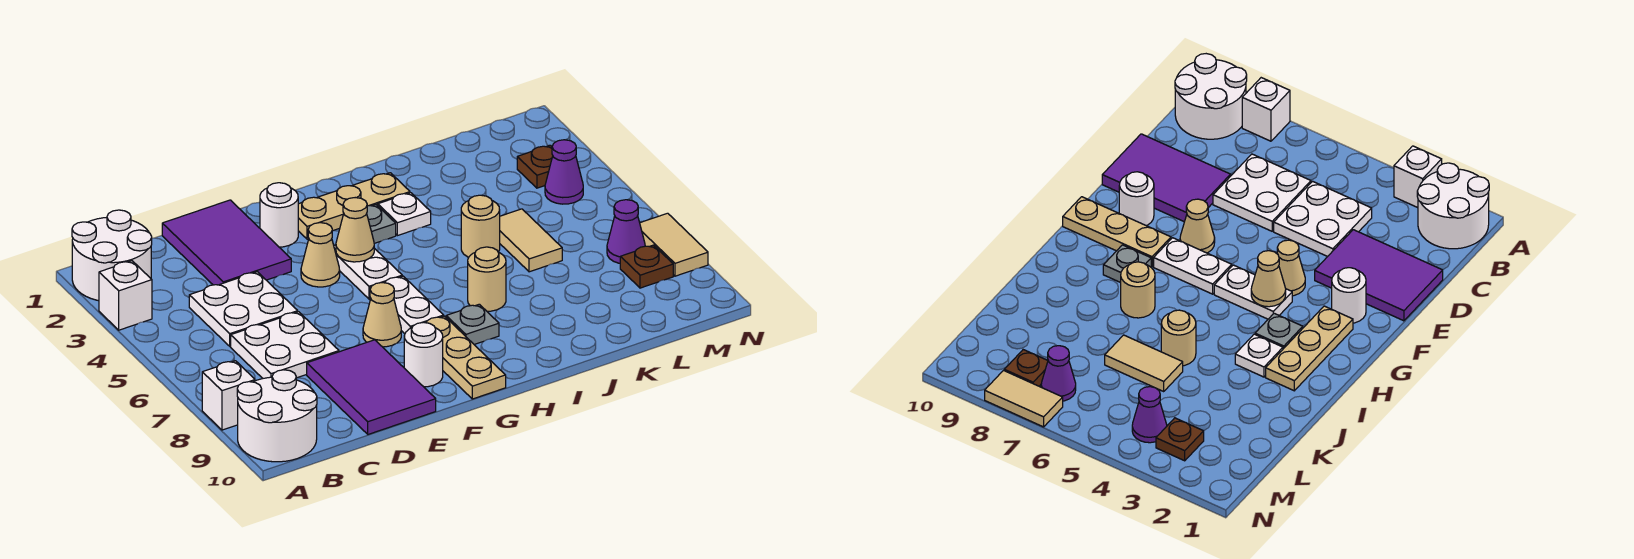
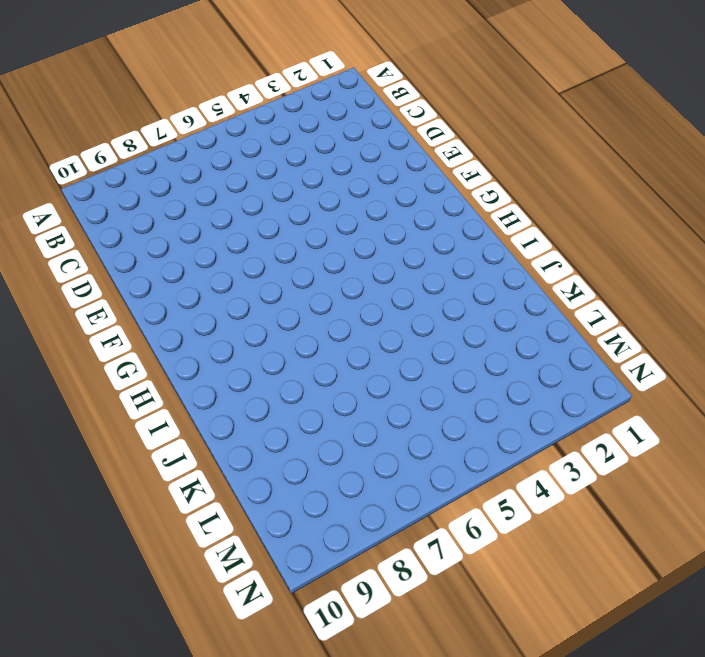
none -> white 2x2 round brick [72,210,152,301]
none -> white 1x1 brick [99,261,152,330]
none -> white 1x1 brick [202,361,255,430]

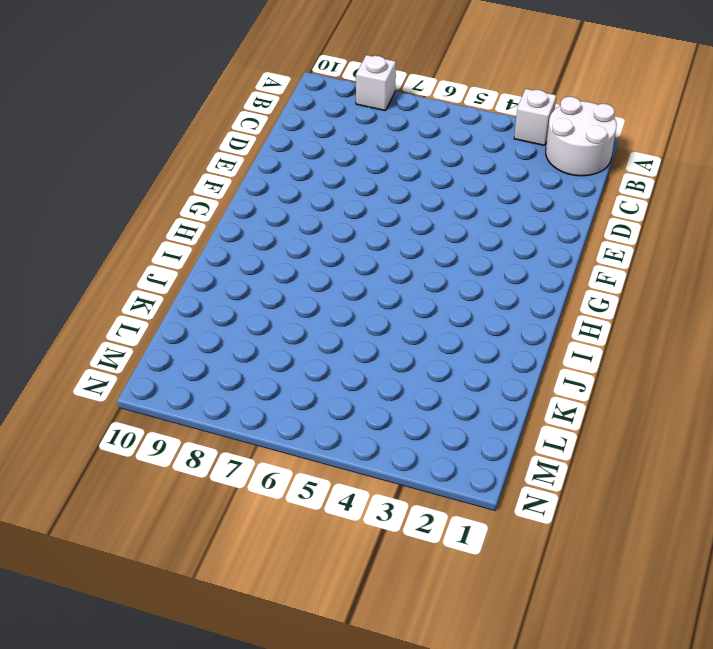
none -> white 2x2 round brick [237,370,317,462]
none -> white 2x2 plate [189,272,298,346]
none -> white 2x2 plate [231,312,339,378]

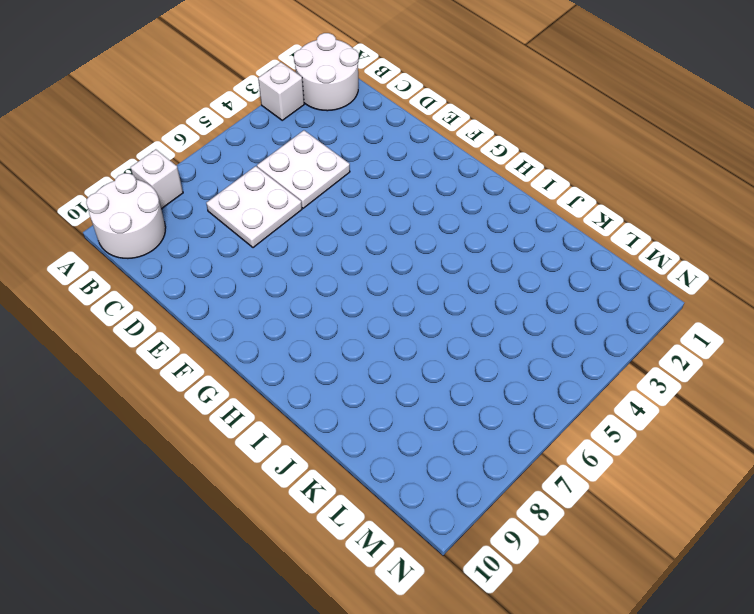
none -> purple 2x3 tile [162,200,291,285]
none -> purple 2x3 tile [307,340,436,434]
none -> white 1x1 round brick [260,183,298,247]

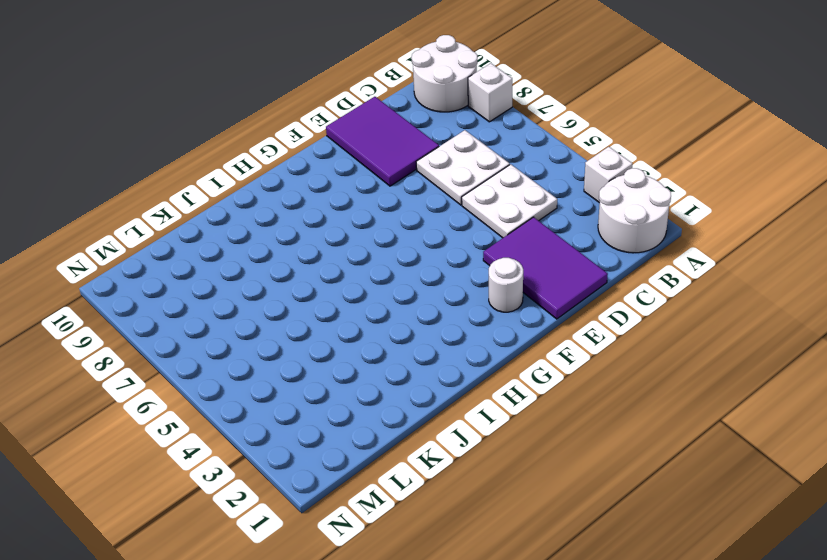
none -> tan 1x1 cone [301,223,340,287]
none -> tan 1x1 cone [363,283,401,347]
none -> white 1x1 round brick [404,322,443,387]

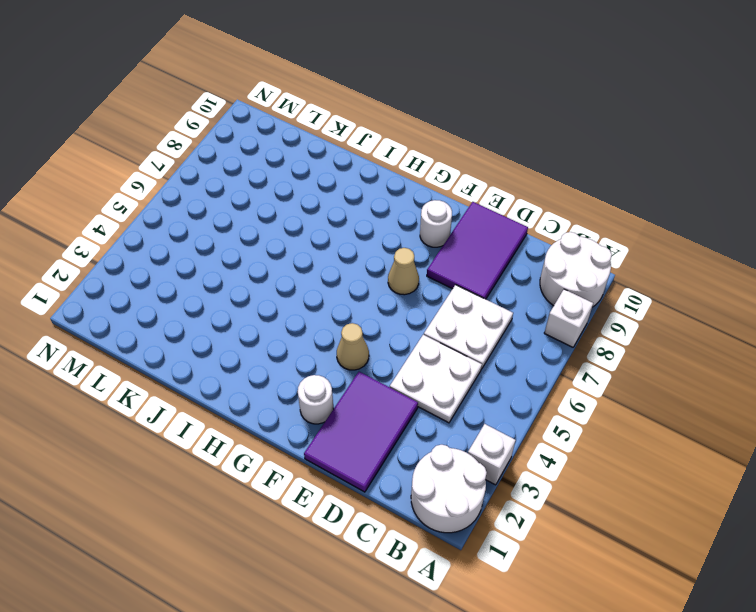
none -> tan 1x3 plate [298,173,410,239]
none -> white 1x2 plate [334,245,402,299]
none -> white 1x2 plate [370,276,444,334]

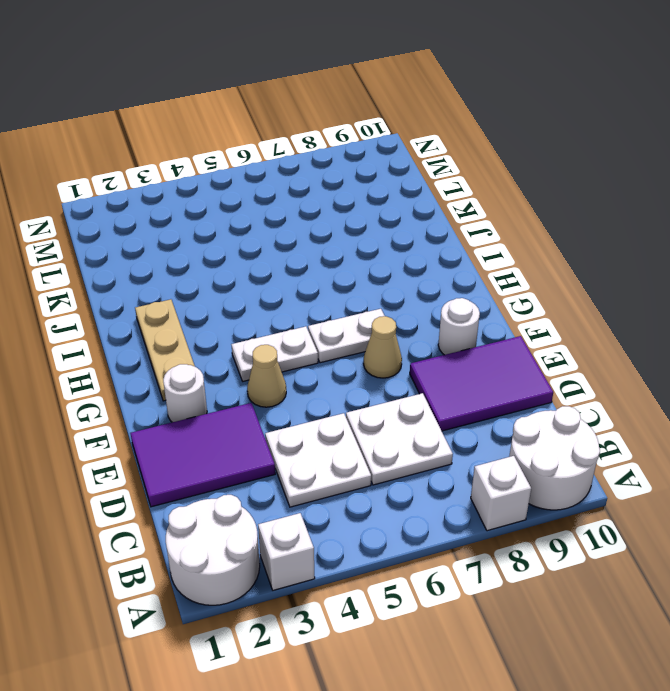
none -> tan 1x3 plate [426,316,506,399]
none -> grey 1x1 plate [367,205,396,243]
none -> grey 1x1 plate [446,304,499,344]

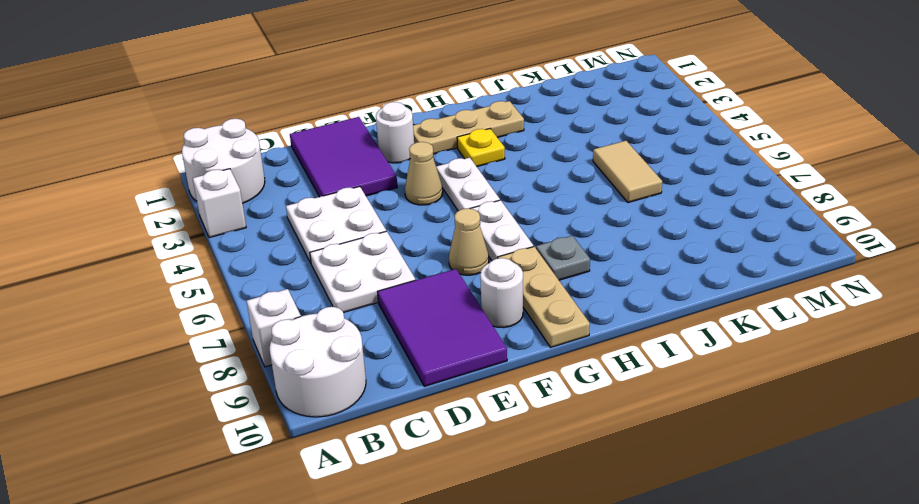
yellow 1x1 plate [457,129,505,167] -> grey 1x1 plate [367,205,396,243]
none -> white 1x1 plate [378,193,431,236]
none -> tan 1x1 round brick [468,247,506,311]
none -> tan 1x1 round brick [461,195,500,257]

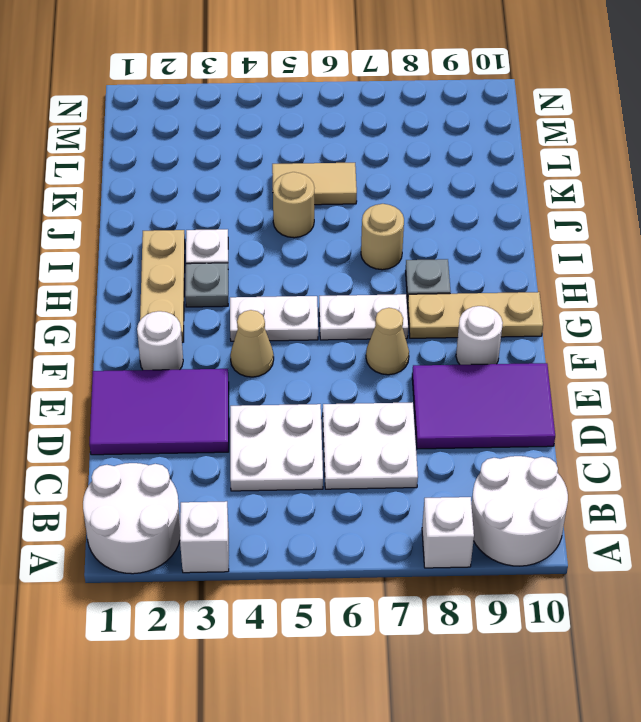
none -> brown 1x1 plate [517,145,553,188]
none -> purple 1x1 cone [545,140,583,204]
none -> purple 1x1 cone [607,200,645,263]

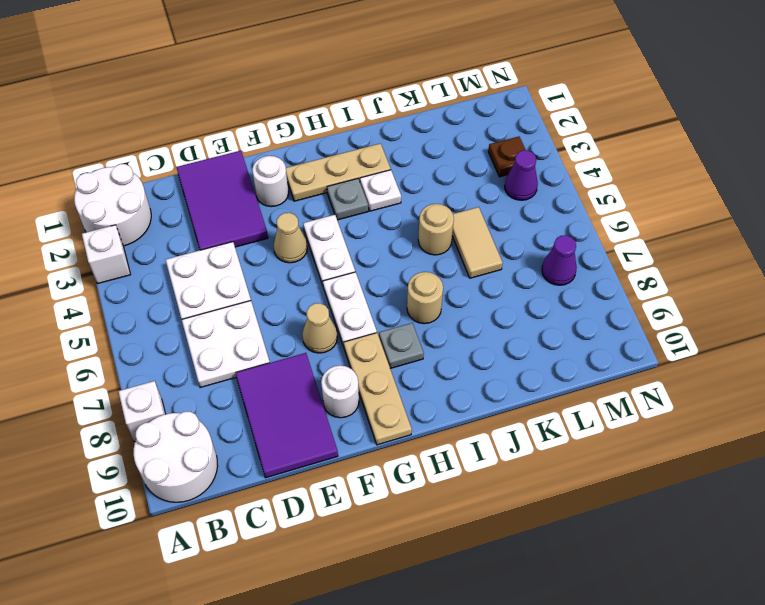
none -> brown 1x1 plate [620,245,673,288]
none -> tan 1x2 tile [640,213,708,276]
none -> tan 1x1 cone [336,198,374,262]

